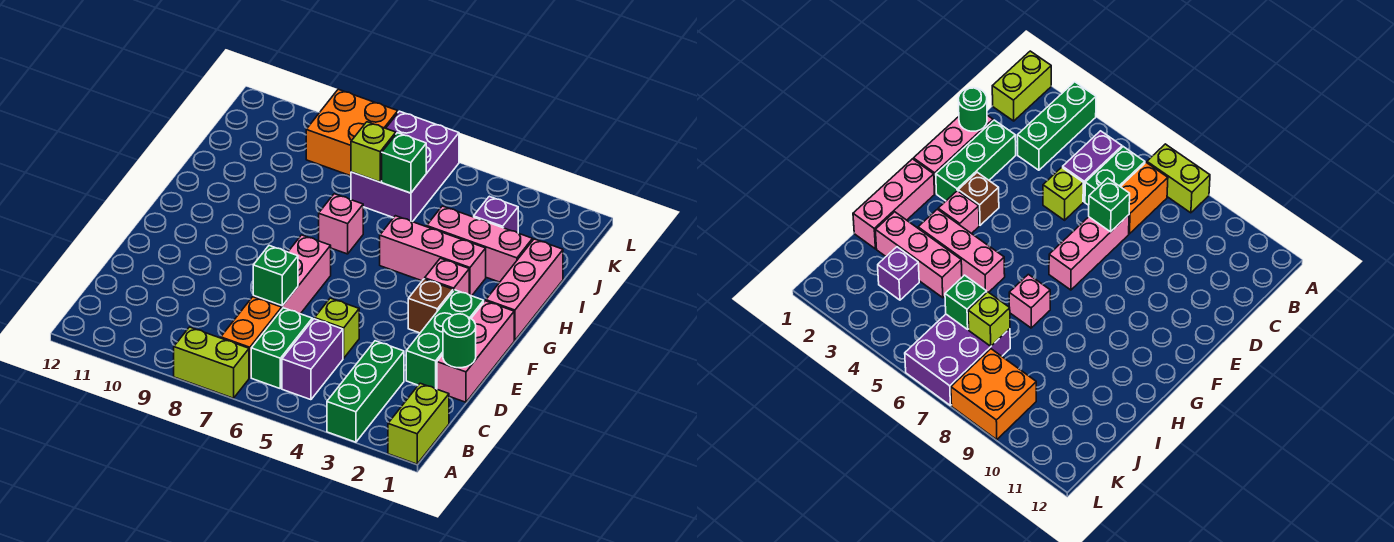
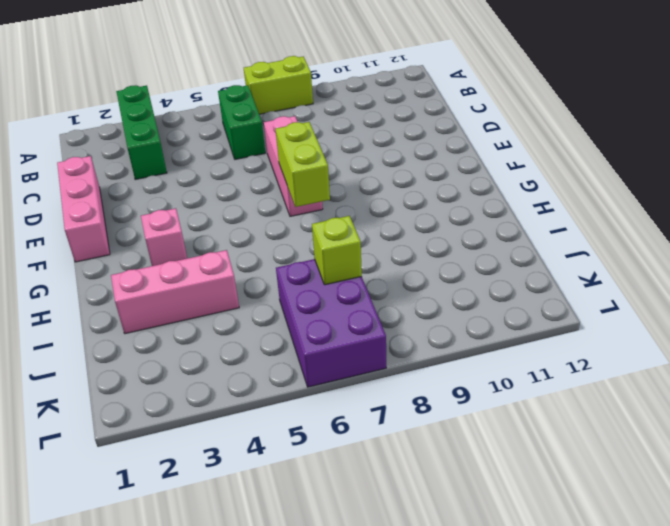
lime 1x2 brick [275,122,330,207] -> lime 1x2 brick moved to [388,383,449,464]
none -> purple 1x2 brick [282,319,343,400]
none -> orange 1x2 brick [221,297,282,378]
none -> green 1x3 brick [406,290,484,389]

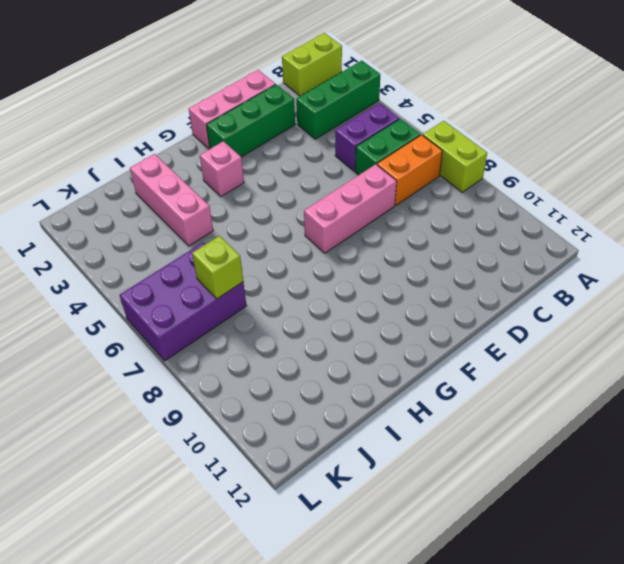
none -> lime 1x1 brick [315,298,359,358]
none -> brown 1x1 brick [408,279,453,333]
none -> pink 1x3 brick [486,239,563,340]

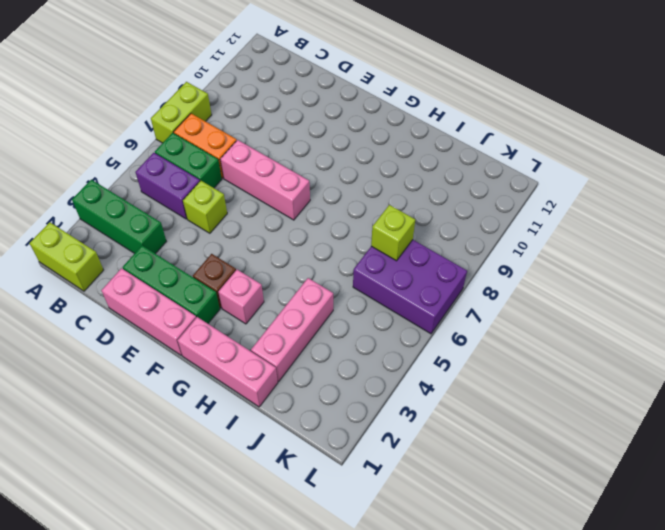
none -> pink 1x3 brick [380,216,486,296]
none -> pink 1x1 brick [319,194,363,254]
none -> purple 1x1 brick [474,196,518,233]

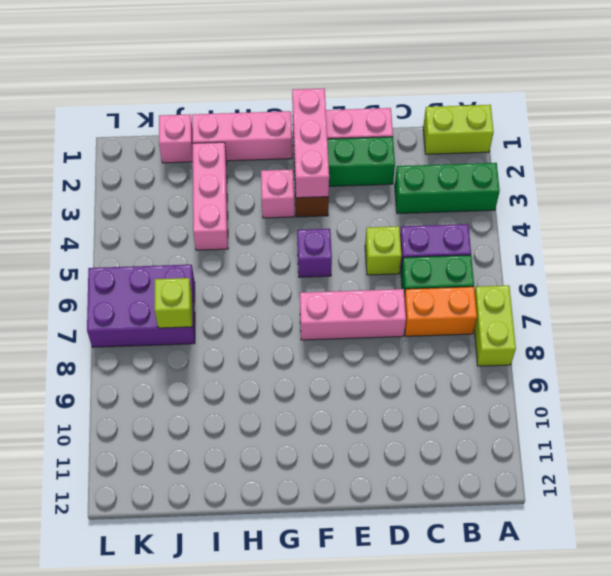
pink 1x3 brick [292,88,329,198] -> pink 1x3 brick moved to [380,216,486,296]
purple 1x1 brick [297,229,332,277] -> purple 1x1 brick moved to [474,196,518,233]
pink 1x1 brick [159,114,193,163] -> pink 1x1 brick moved to [319,194,363,254]
none -> orange 2x2 brick [306,89,398,176]
none -> green 1x1 round brick [443,314,476,368]
none -> green 1x1 brick [253,246,298,306]

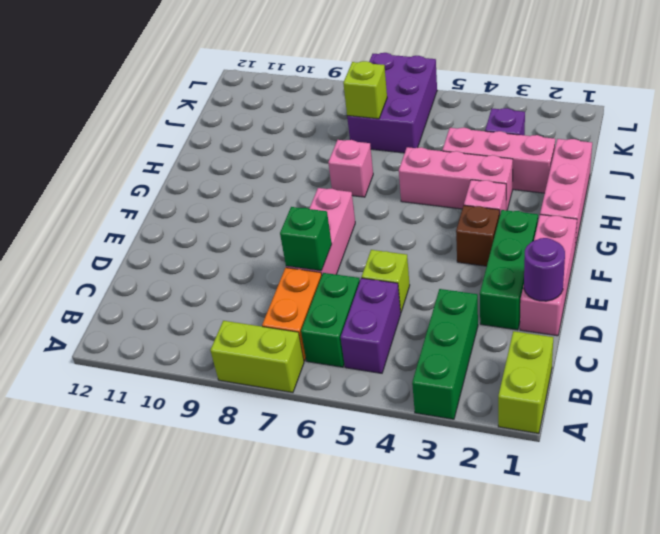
purple 1x1 round brick [524,238,565,301] -> green 1x1 round brick [443,314,476,368]
none -> orange 2x2 brick [306,89,398,176]
none -> green 1x1 brick [382,133,426,193]

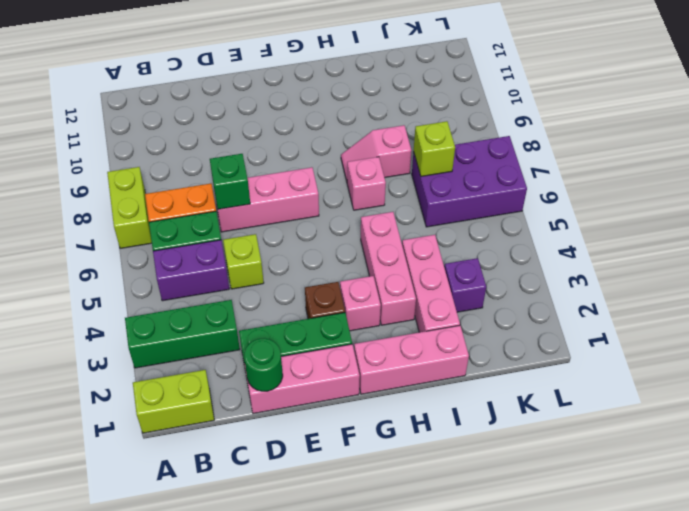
pink 1x2 slope [341,125,412,181] -> none
none -> orange 2x2 brick [306,89,398,176]
none -> green 1x1 brick [382,133,426,193]

